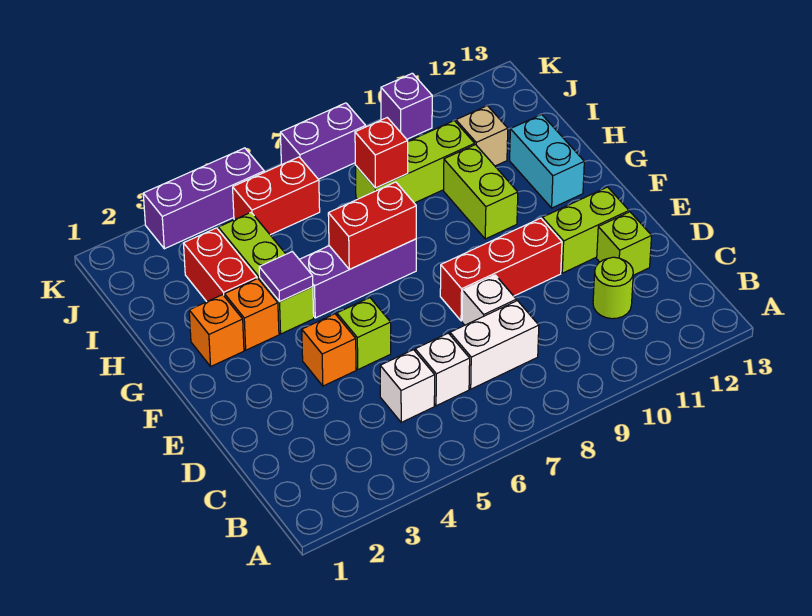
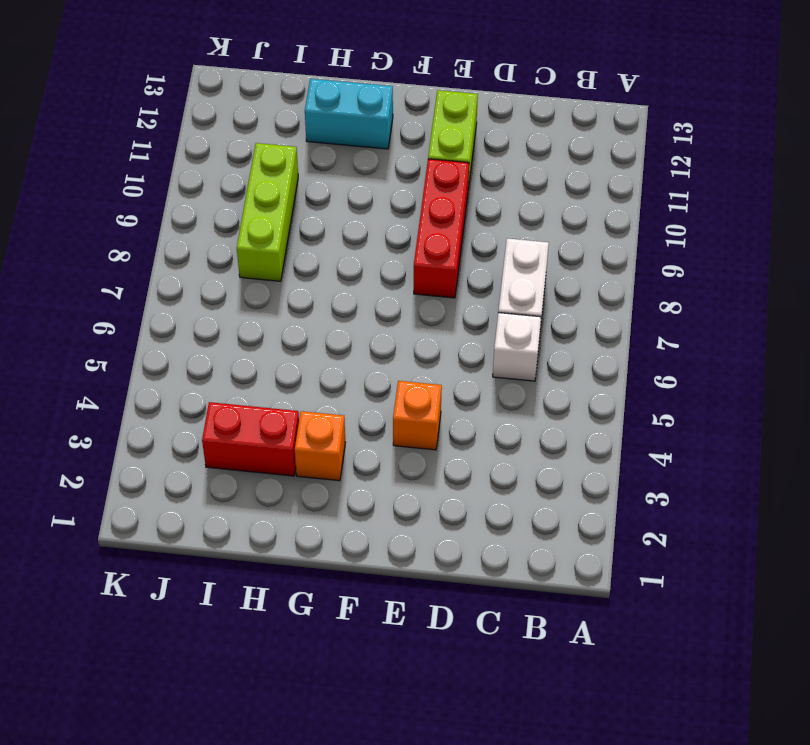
none -> white 1x1 brick [380,350,435,422]
none -> lime 1x1 round brick [593,257,633,319]
none -> white 1x1 brick [462,275,516,325]

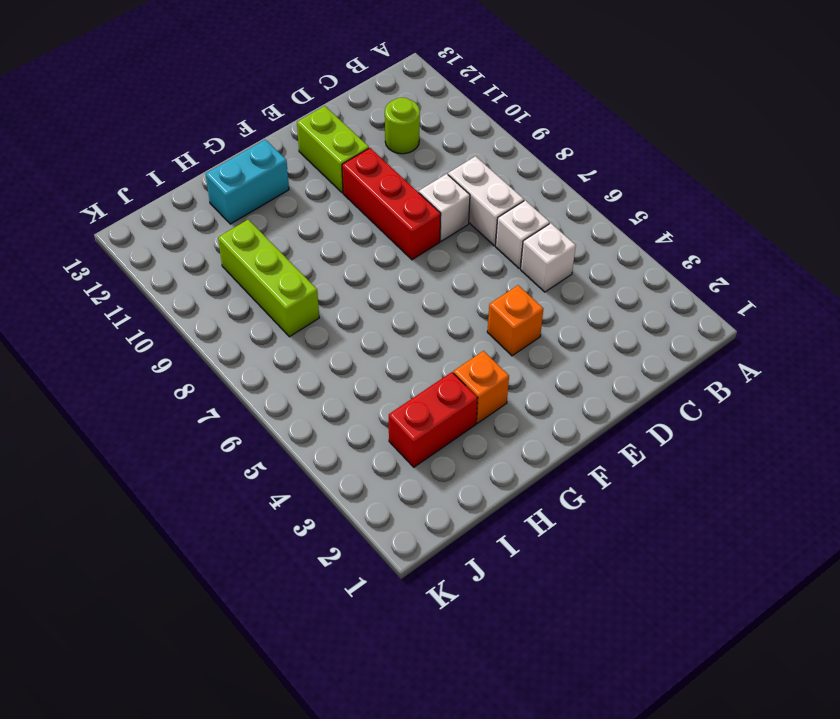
none -> lime 1x1 brick [597,212,652,275]
none -> lime 1x1 brick [337,298,391,369]
none -> orange 1x1 brick [189,295,244,366]

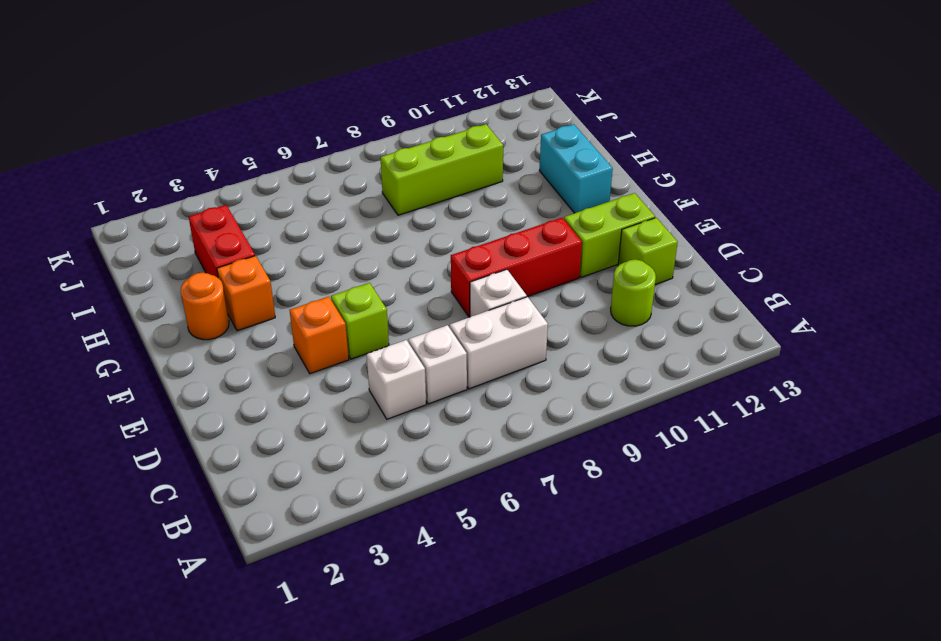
orange 1x1 round brick [181,272,229,340] -> orange 1x1 brick [189,295,244,366]
none -> lime 1x3 brick [218,213,314,334]
none -> purple 1x3 brick [299,239,416,318]
none -> lime 1x2 brick [444,145,518,239]

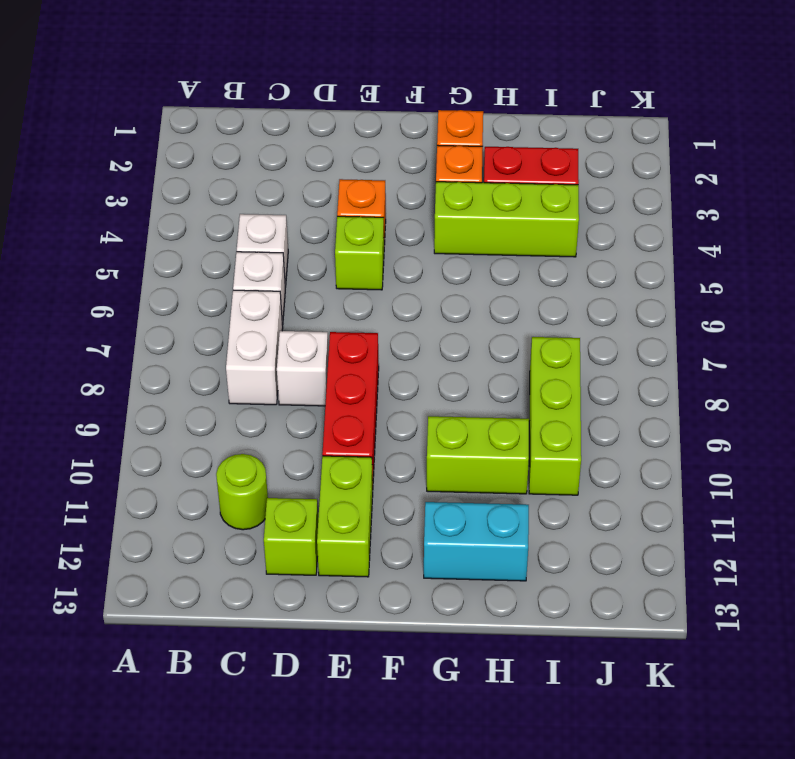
none -> purple 1x3 brick [299,239,416,318]
none -> tan 1x1 brick [456,106,508,166]
none -> red 1x2 brick [233,157,320,235]

